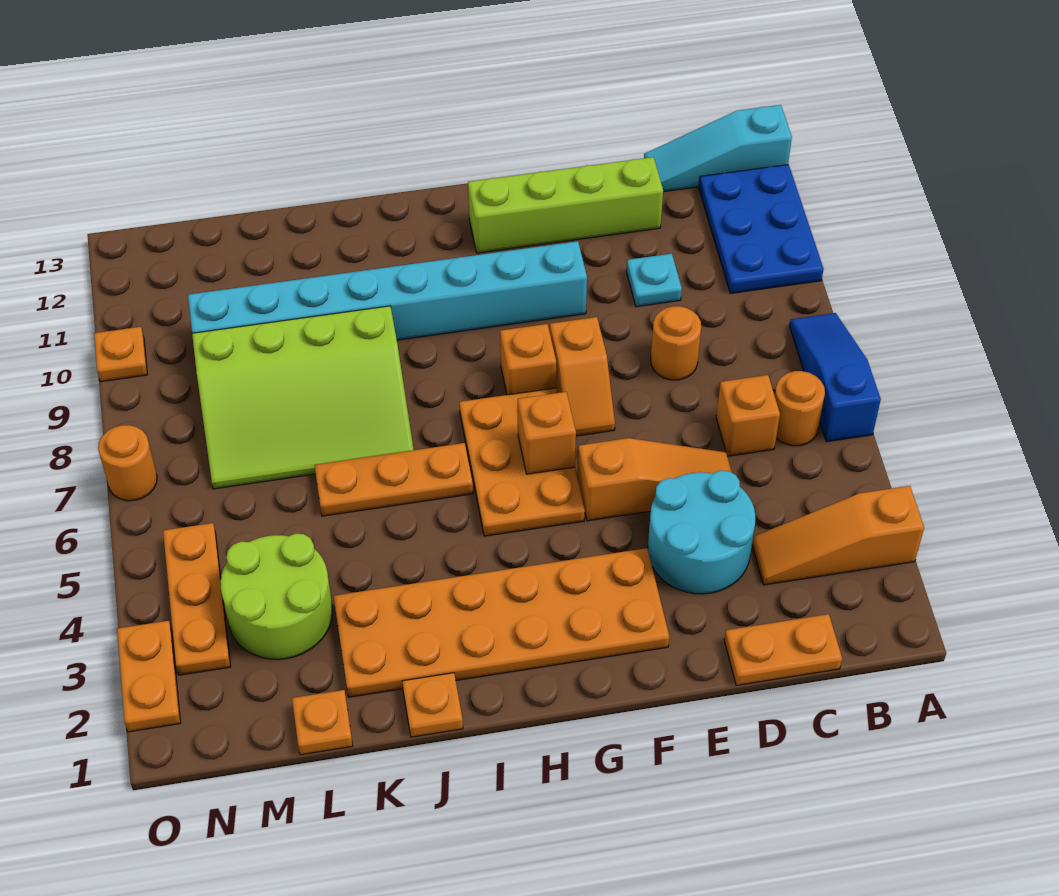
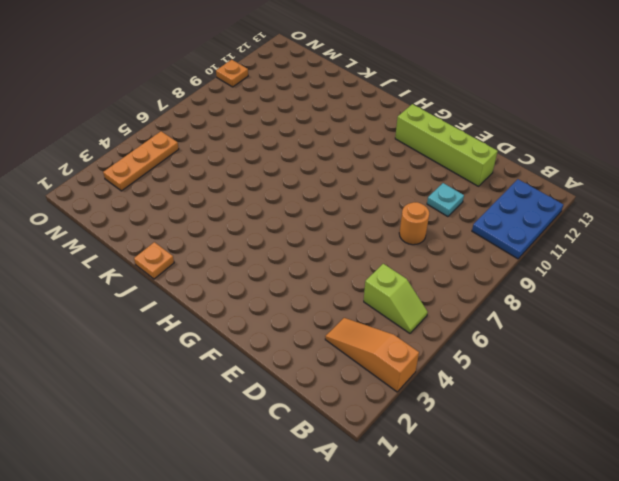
lime 1x2 slope [364,264,428,333] -> none
none -> blue 1x3 slope [790,313,881,442]
none -> cyan 1x3 slope [644,105,792,192]
none -> orange 1x1 round brick [775,371,825,446]

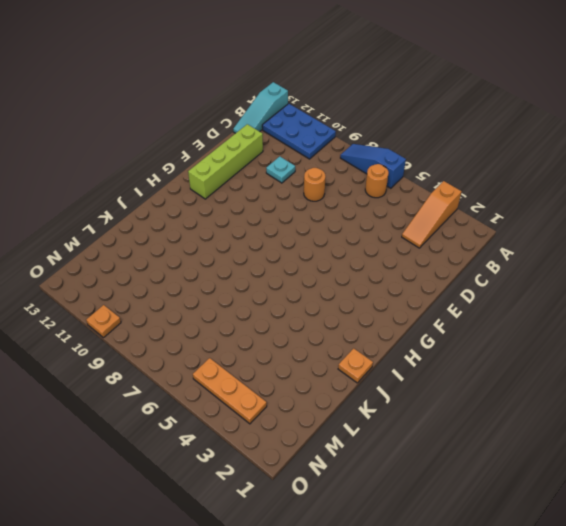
none -> orange 1x2 plate [724,614,842,685]
none -> orange 1x1 brick [716,375,780,456]
none -> cyan 2x2 round brick [648,470,755,594]

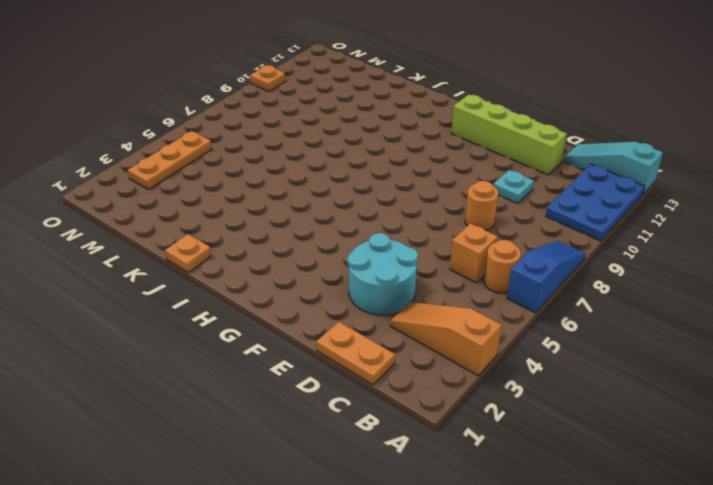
none -> orange 1x3 slope [577,438,732,521]
none -> orange 2x6 plate [334,548,669,697]
none -> orange 1x2 slope [550,317,615,436]

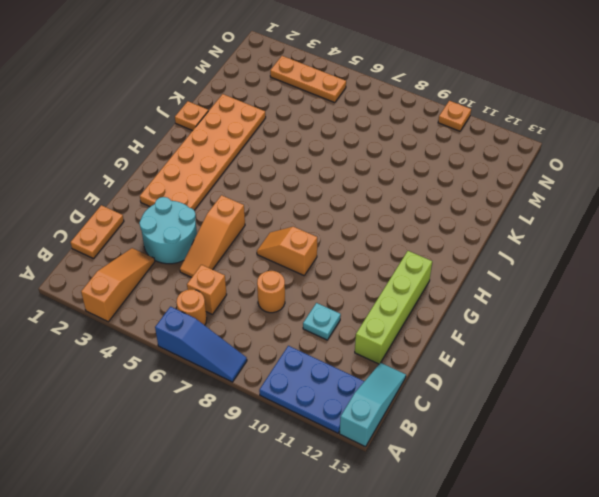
none -> cyan 1x8 brick [188,241,587,340]
none -> orange 2x3 plate [459,388,585,536]
none -> orange 1x1 brick [500,324,556,395]

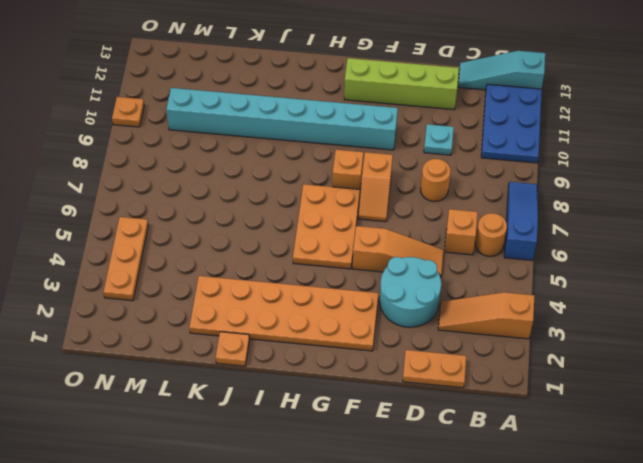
none -> orange 1x3 plate [314,443,473,516]
none -> lime 3x4 slope [192,306,414,489]
none -> orange 1x1 plate [292,690,353,755]

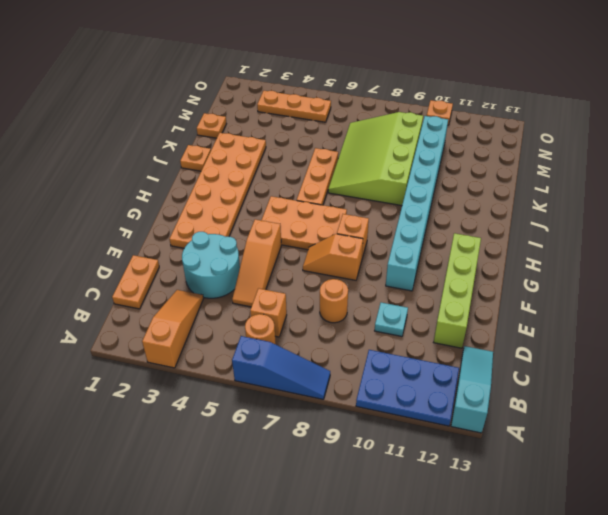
none -> lime 2x2 round brick [220,534,333,659]
none -> orange 1x2 plate [117,621,181,732]
none -> orange 1x1 round brick [98,425,157,501]

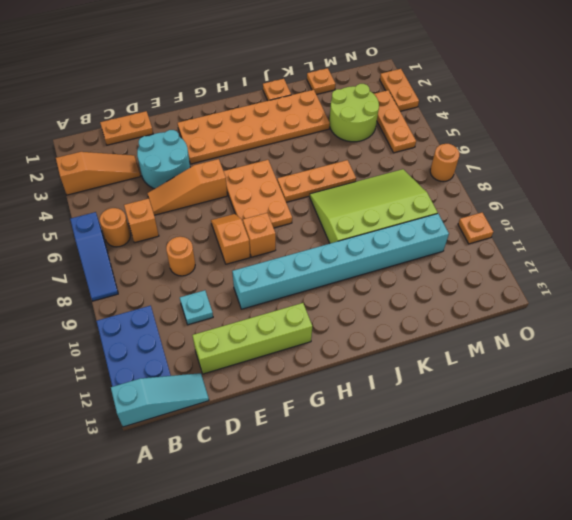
none -> orange 1x1 brick [518,392,576,474]

